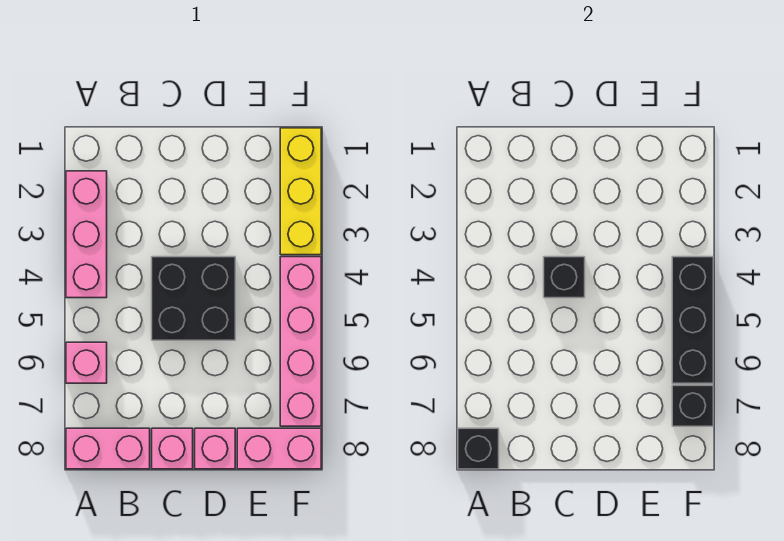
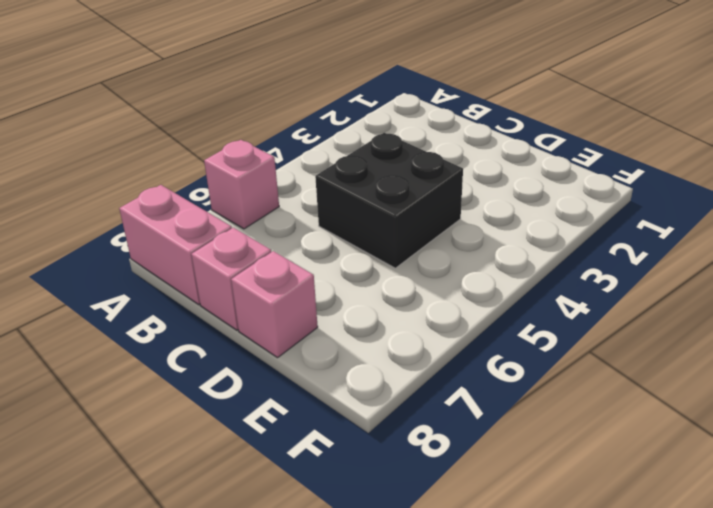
none -> pink 1x3 brick [66,171,107,298]
none -> pink 1x2 brick [237,428,321,469]
none -> yellow 1x3 brick [280,128,321,255]

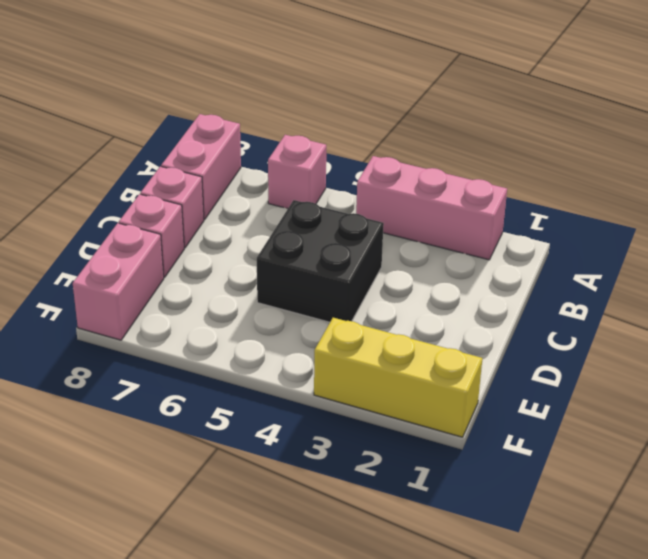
none -> pink 1x4 brick [280,257,321,426]
none -> black 1x1 brick [458,428,499,469]
none -> black 1x1 brick [544,257,585,298]

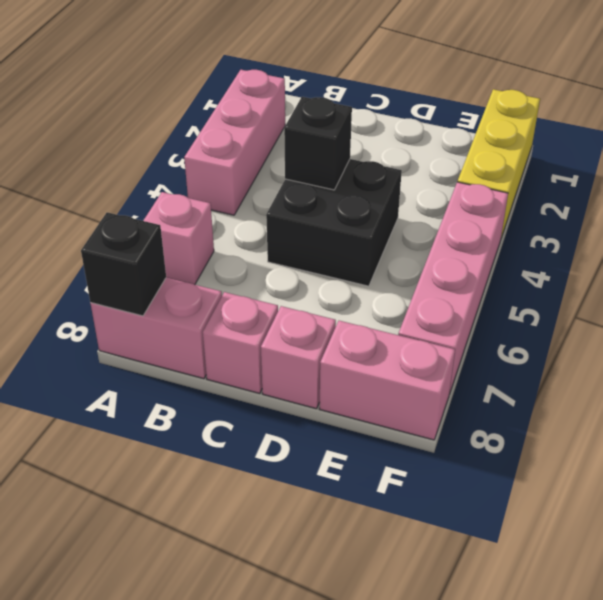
none -> black 1x3 brick [672,257,713,383]
none -> black 1x1 brick [672,385,713,426]

